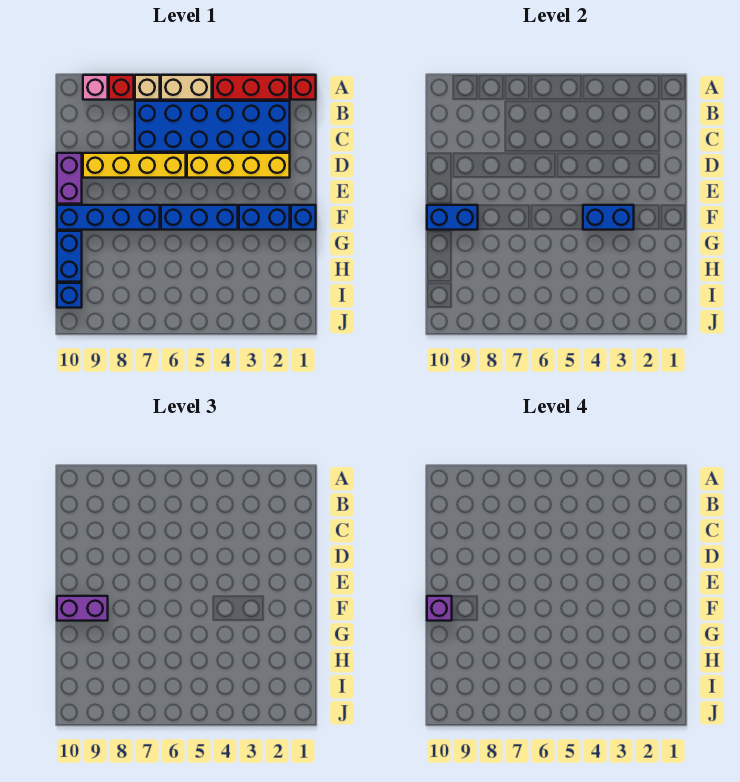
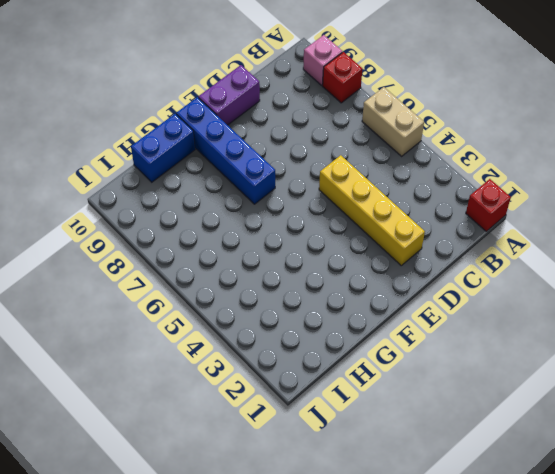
none -> red 1x3 brick [213,75,290,100]
none -> tan 1x1 brick [135,75,160,100]
none -> blue 2x6 brick [135,101,290,152]

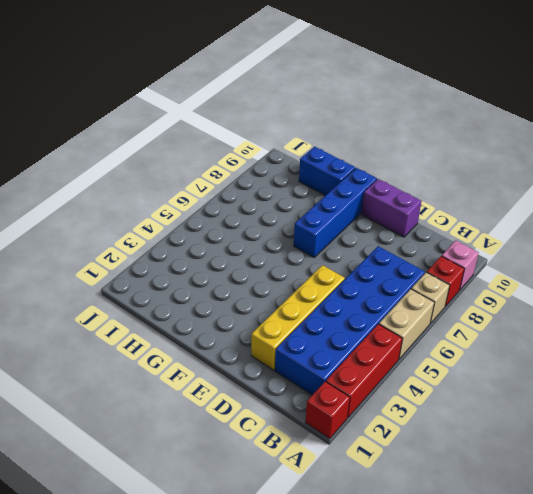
none -> yellow 1x4 brick [83,153,186,178]
none -> blue 1x1 brick [291,205,316,230]
none -> blue 1x2 brick [239,205,290,230]

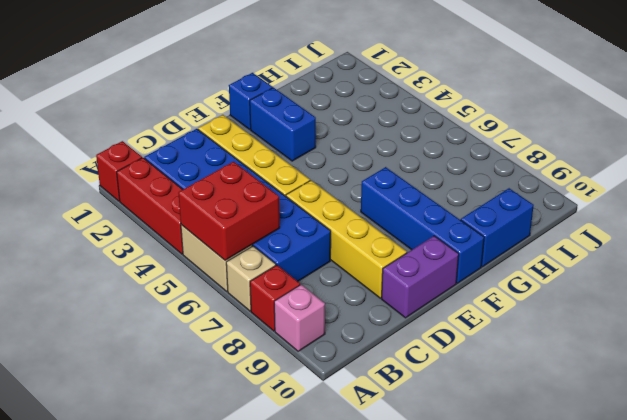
red 2x2 brick [178,162,280,260] -> none
none -> blue 1x3 brick [161,205,238,230]
none -> blue 1x1 brick [57,283,82,308]
none -> blue 1x2 brick [583,205,634,230]

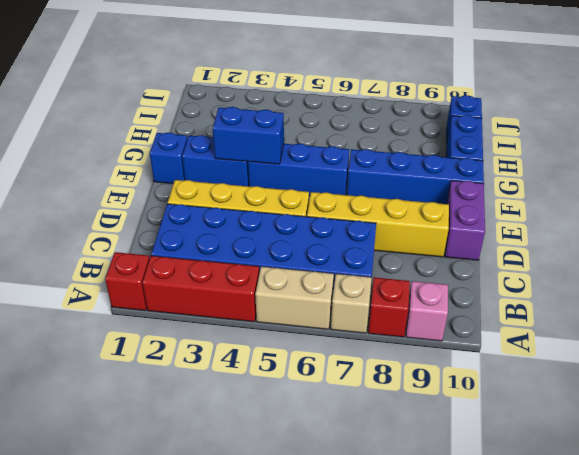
none -> blue 1x2 brick [427,205,478,230]
none -> purple 1x2 brick [57,596,108,621]
none -> purple 1x1 brick [427,596,452,621]

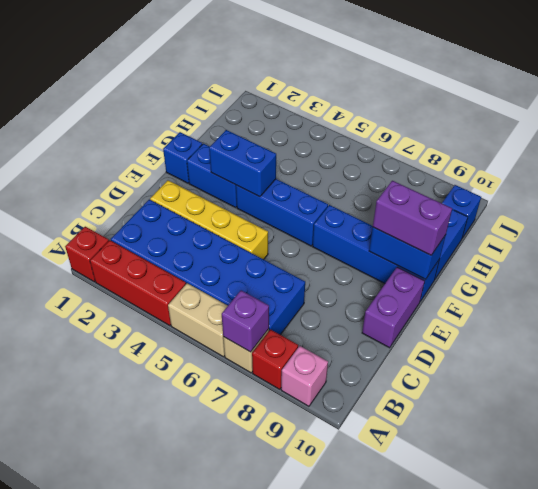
purple 1x1 brick [222,290,269,352] -> purple 1x1 brick moved to [427,596,452,621]
none -> yellow 1x4 brick [83,153,186,178]

